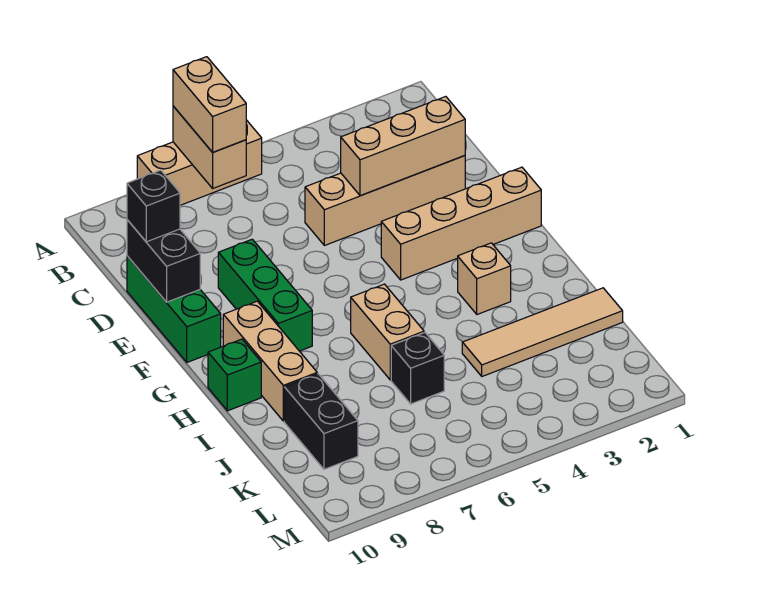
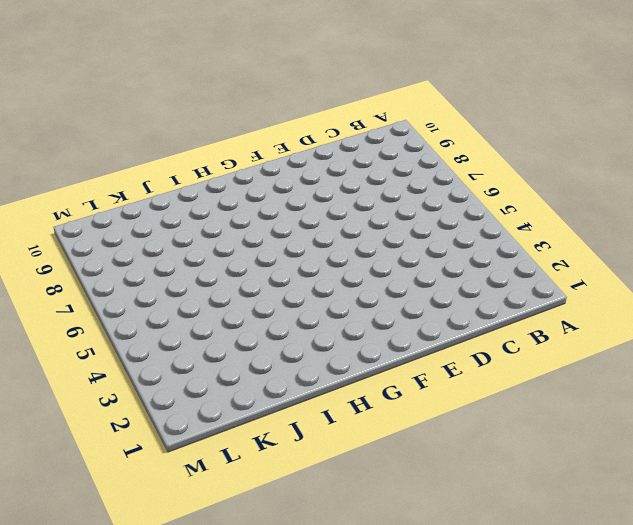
none -> tan 1x3 brick [137,120,262,205]
none -> tan 1x4 brick [305,156,465,246]
none -> green 1x3 brick [127,256,221,362]

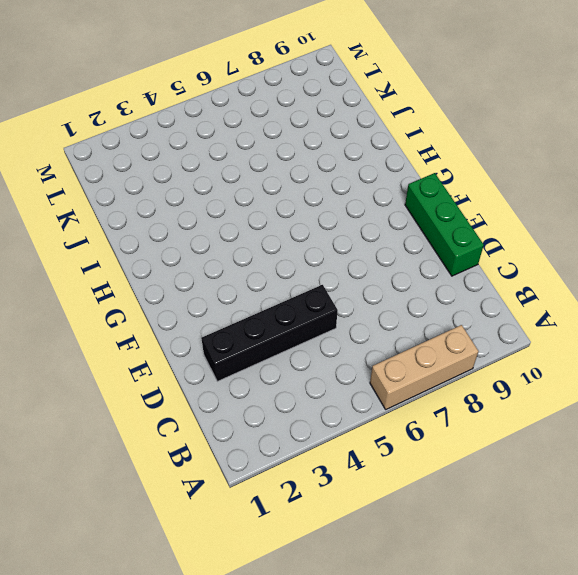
black 1x4 brick [201,285,338,381] -> tan 1x4 brick [305,156,465,246]
none -> green 1x3 brick [218,239,312,351]
none -> tan 1x4 brick [381,167,541,280]
none -> tan 1x3 brick [223,301,317,421]

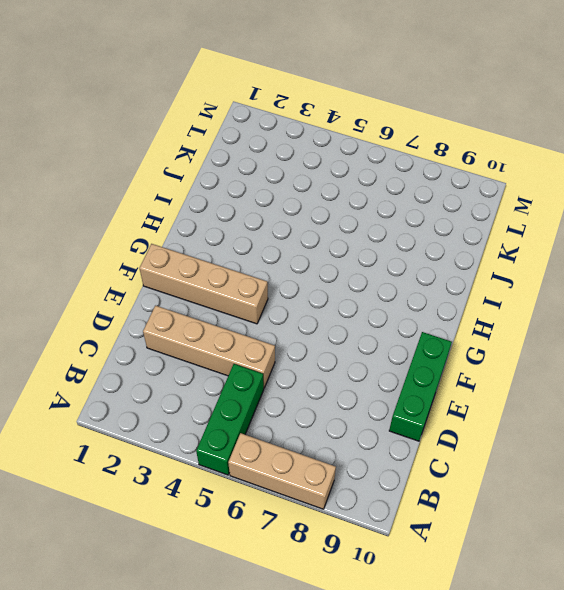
green 1x3 brick [196,364,264,475] -> green 1x3 brick moved to [218,239,312,351]
none -> tan 1x3 brick [223,301,317,421]
none -> tan 1x1 brick [458,243,511,314]
none -> tan 1x2 brick [351,284,424,380]

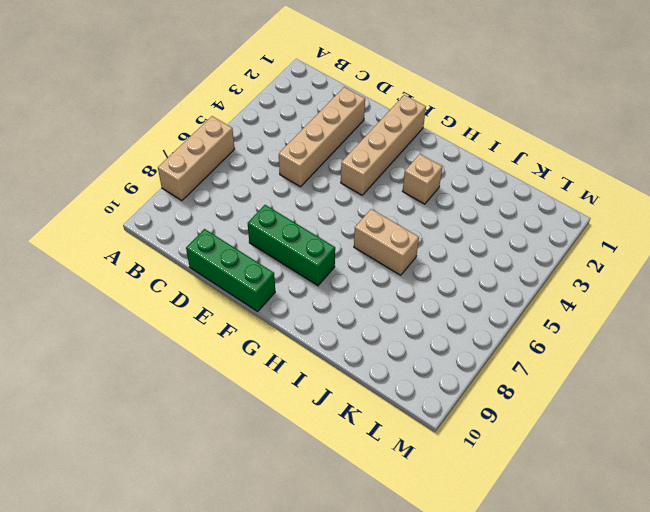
none -> tan 1x3 brick [223,301,317,421]
none -> green 1x1 brick [208,339,261,411]
none -> tan 1x4 tile [462,288,623,376]

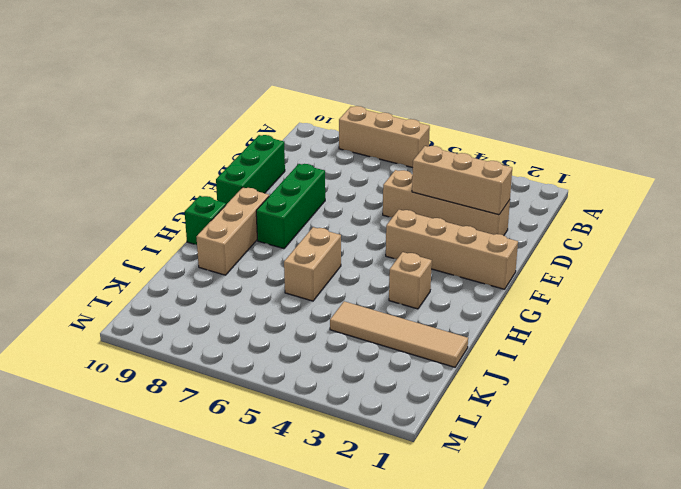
none -> black 1x1 brick [391,333,444,404]
none -> black 1x2 brick [284,374,358,469]
none -> tan 1x2 brick [173,106,246,188]

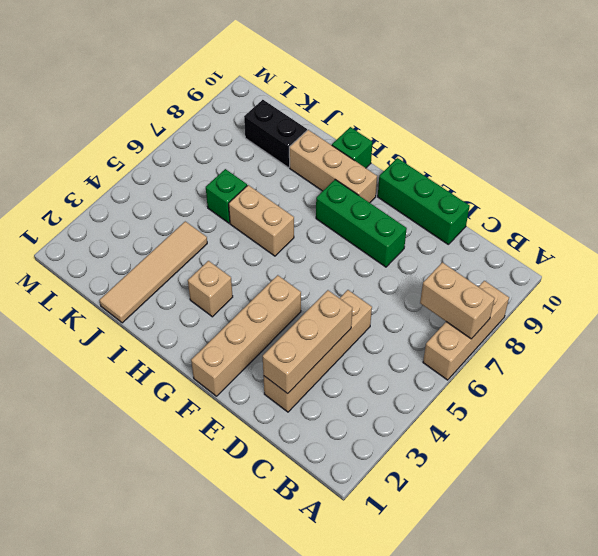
green 1x1 brick [206,169,247,223] -> black 1x1 brick [391,333,444,404]
none -> black 1x2 brick [127,220,200,302]
none -> tan 1x2 brick [173,57,246,152]
none -> black 1x1 brick [127,170,180,242]

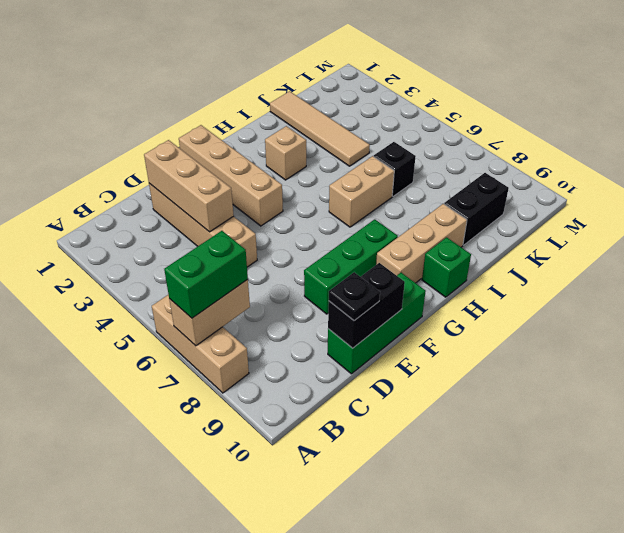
green 1x2 brick [164,231,248,318] -> tan 1x2 brick [173,57,246,152]
black 1x1 plate [329,272,380,321] -> black 1x1 brick [127,170,180,242]

